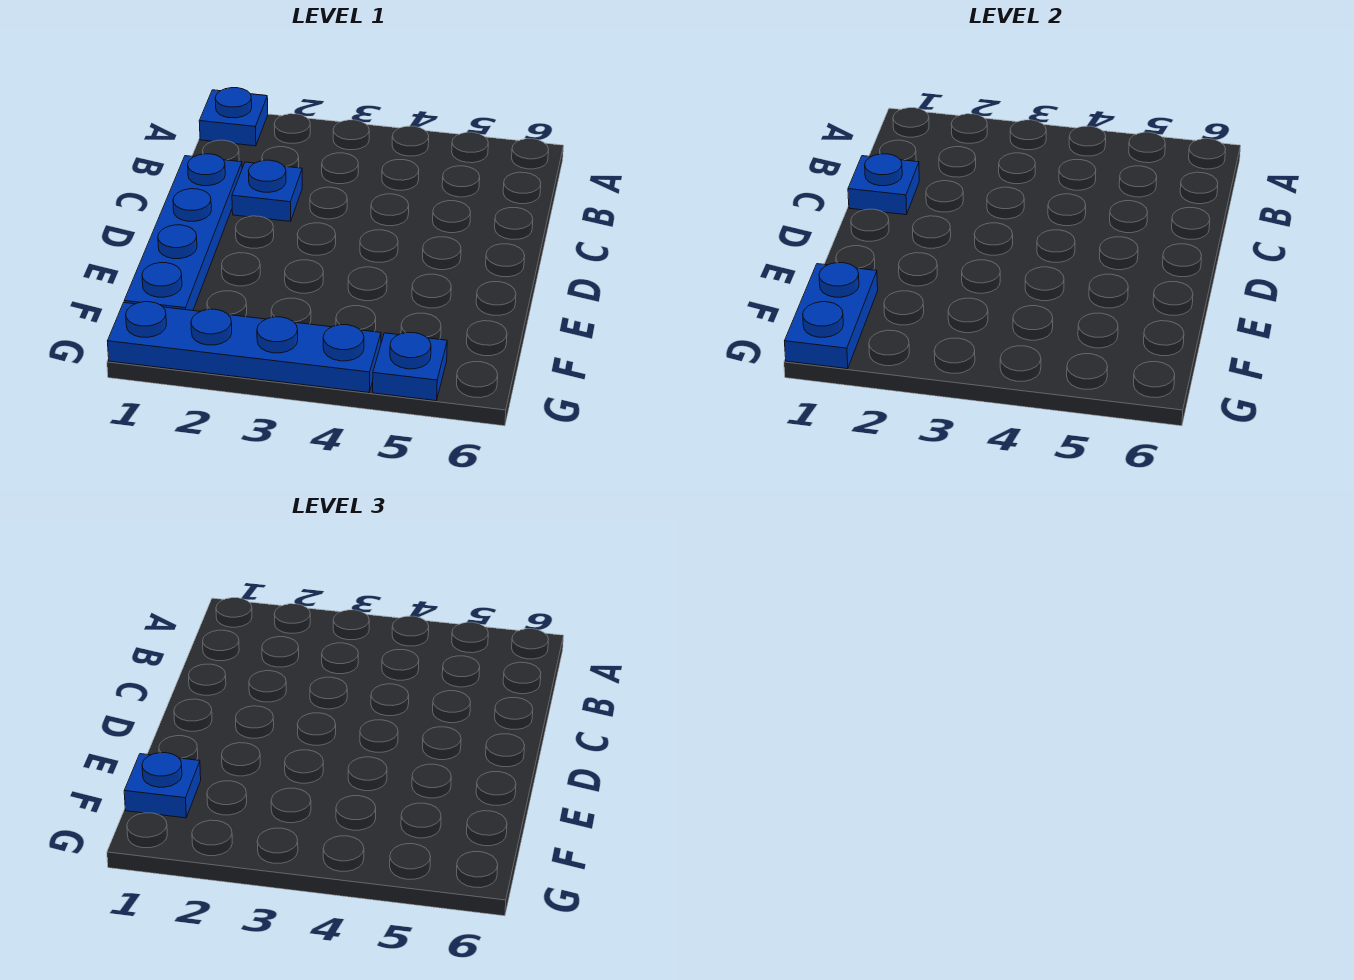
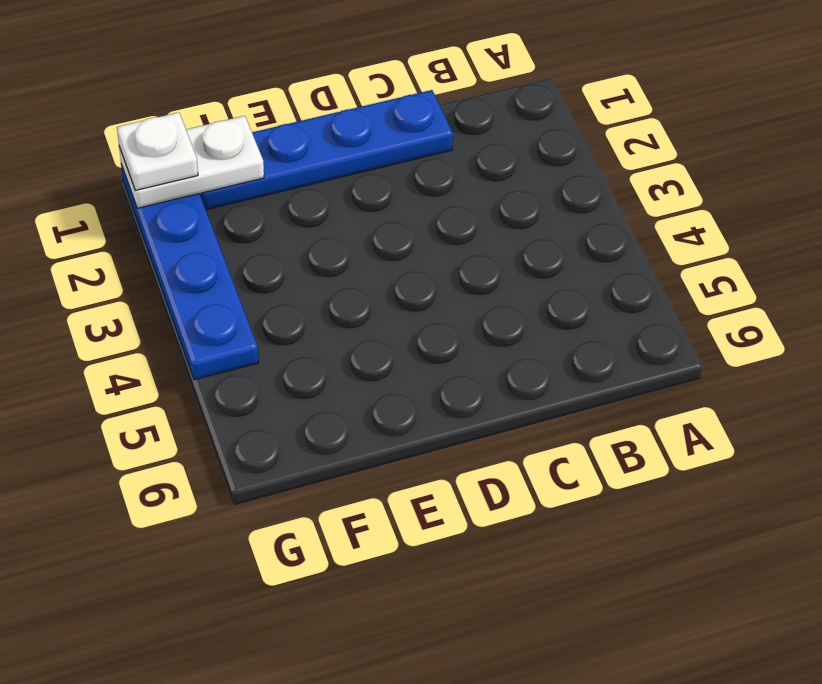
white 1x2 plate [119,116,264,208] -> blue 1x2 plate [785,263,878,369]
white 1x1 plate [117,112,198,190] -> none
none -> blue 1x1 plate [199,88,268,146]
none -> blue 1x1 plate [232,160,302,222]

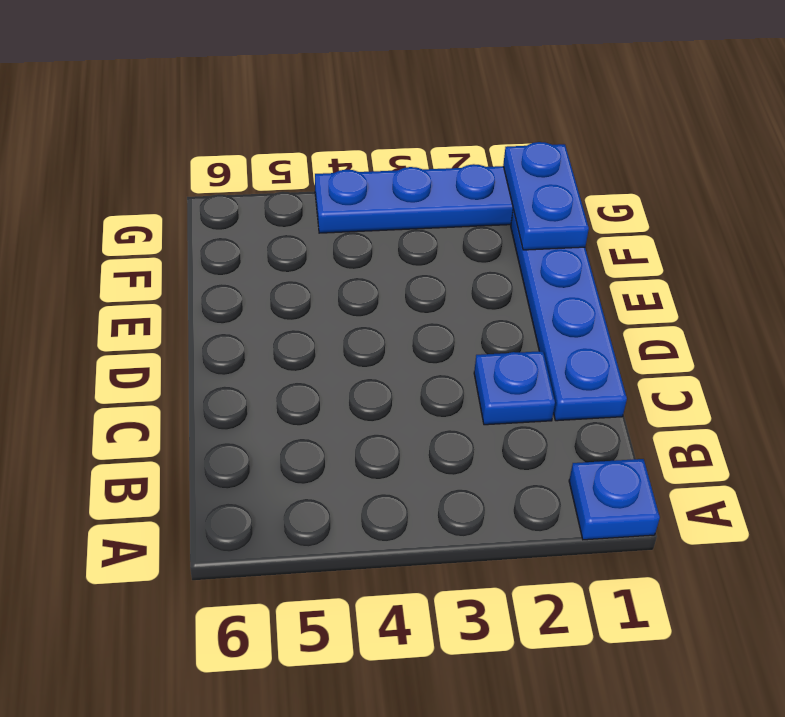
none -> blue 1x1 plate [373,333,447,401]
none -> blue 1x1 plate [848,154,919,215]

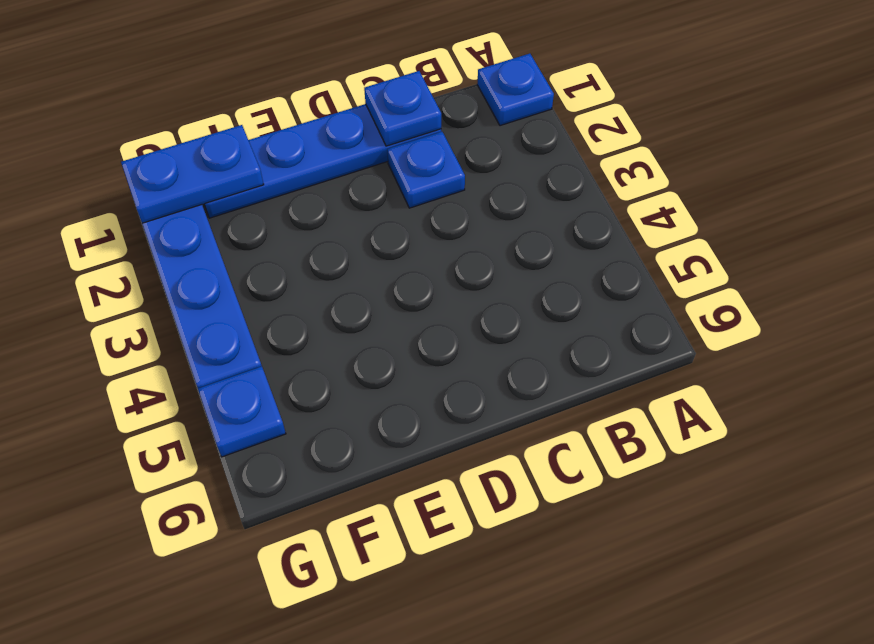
none -> blue 1x1 plate [124,753,201,818]

